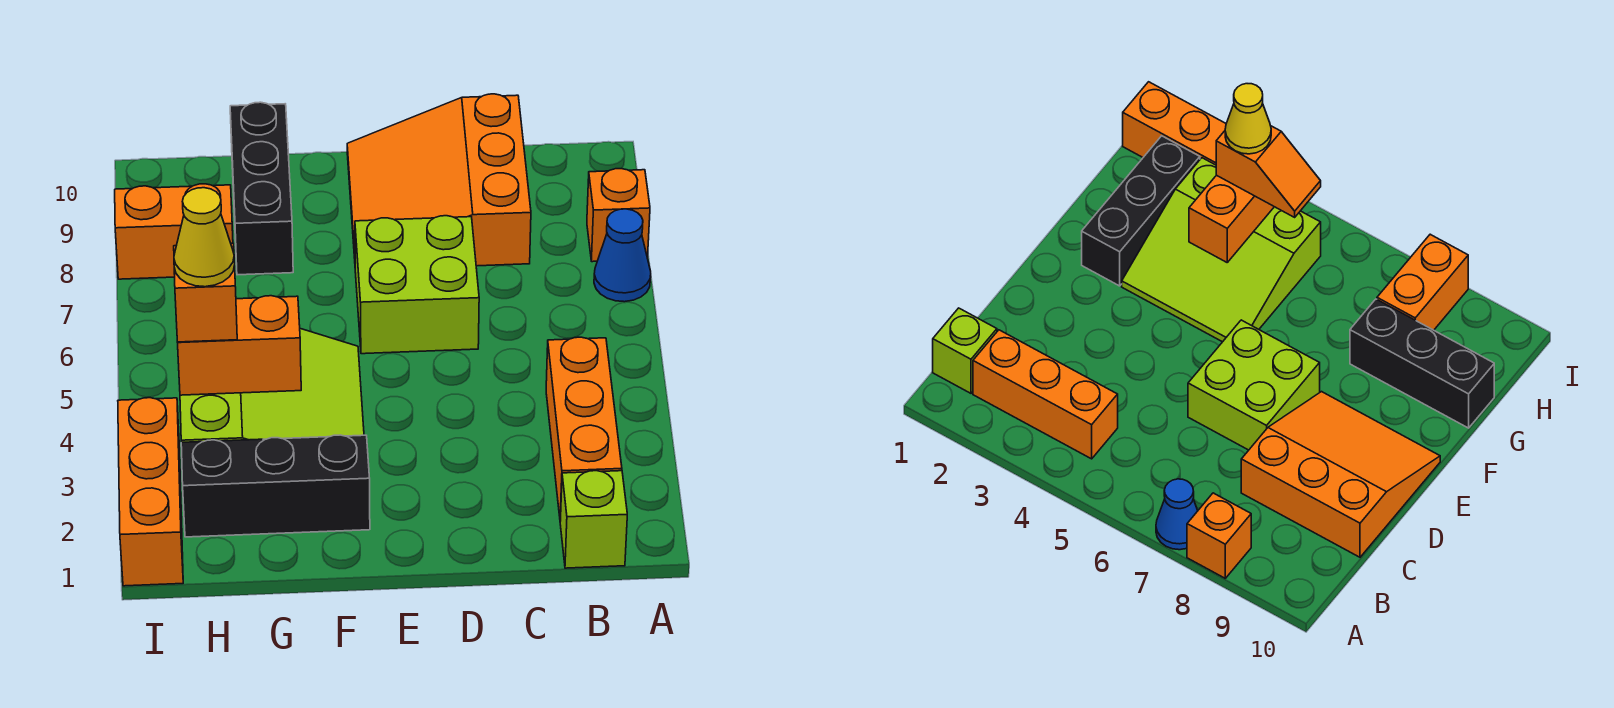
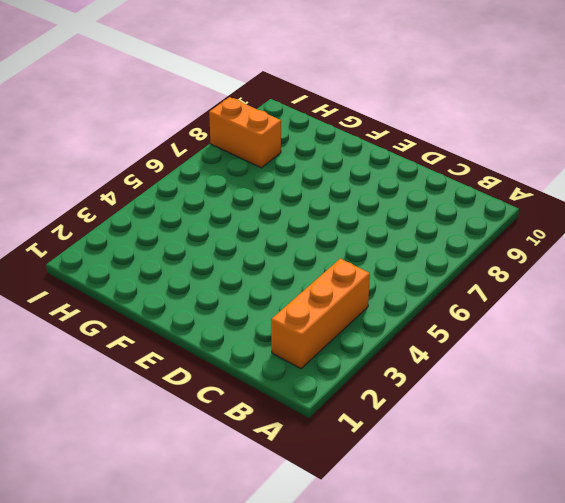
none -> blue 1x1 cone [594,209,651,302]
none -> orange 1x1 brick [587,169,650,262]
none -> lime 1x1 brick [560,471,627,568]

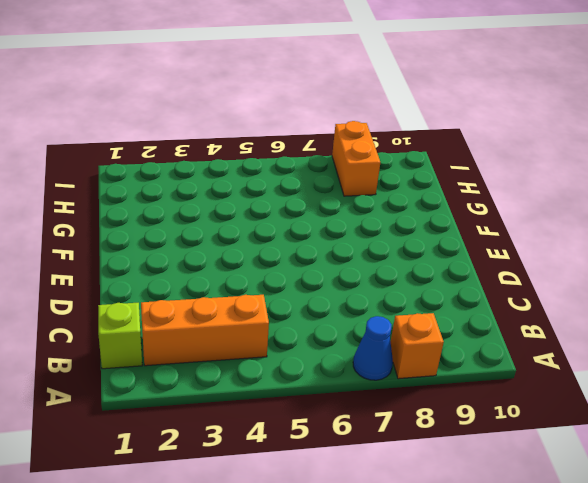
none -> orange 3x3 slope [347,94,531,266]
none -> lime 2x2 brick [355,216,479,354]
none -> black 1x3 brick [181,435,370,537]

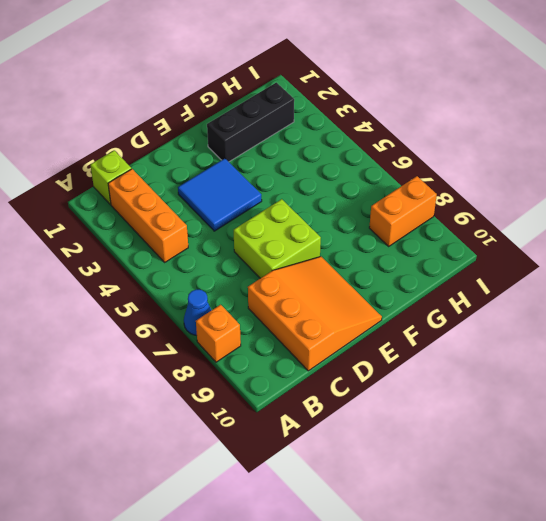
blue 2x2 tile [178,158,262,231] -> none
none -> lime 3x3 slope [180,329,364,442]
none -> black 1x3 brick [230,102,293,275]
none -> orange 1x3 brick [118,398,183,586]

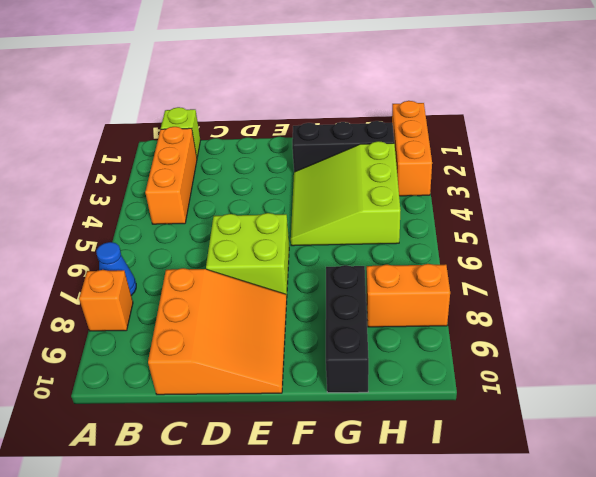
none -> orange 1x2 brick [177,296,301,395]
none -> orange 1x2 slope [174,243,237,342]
none -> yellow 1x1 cone [174,188,235,287]

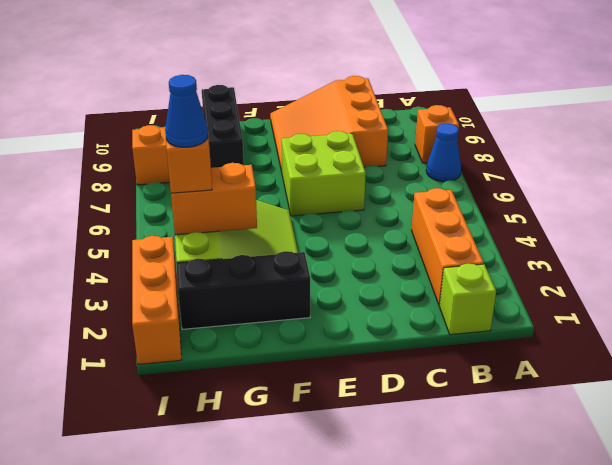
blue 1x1 cone [165,75,208,147] -> yellow 1x1 cone [174,188,235,287]

